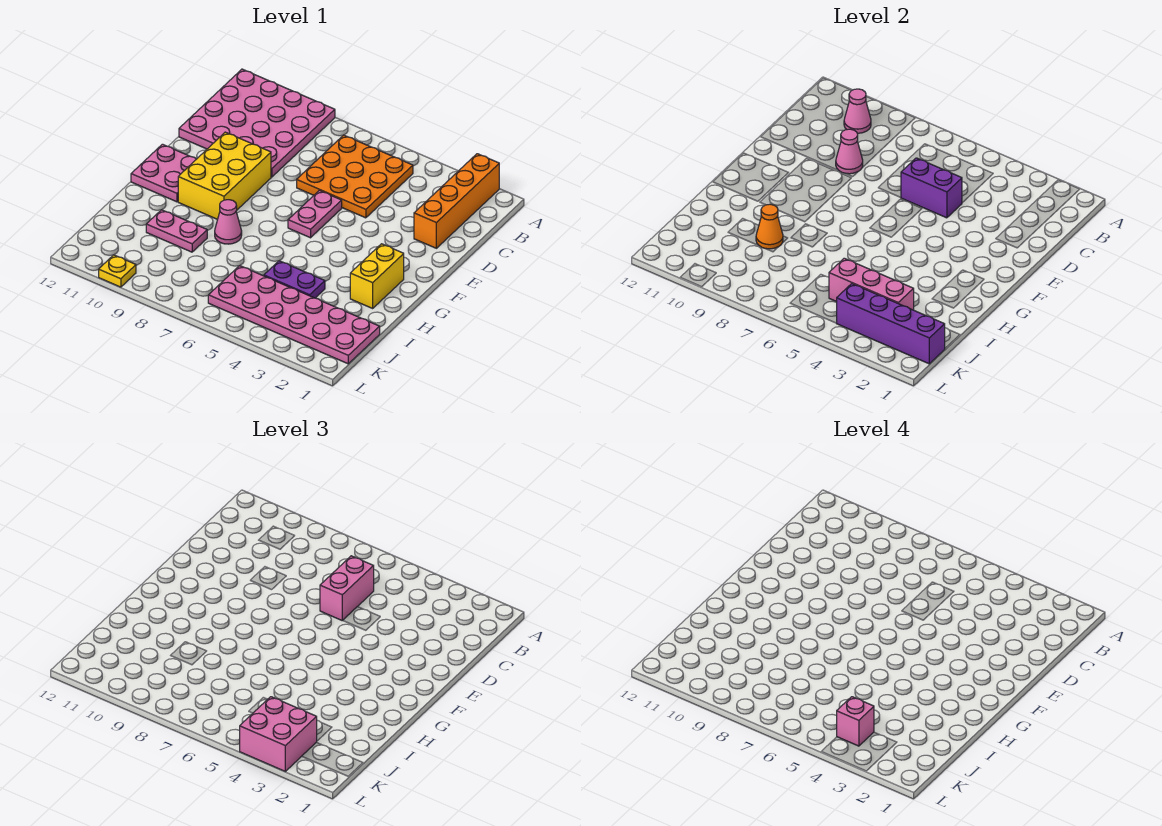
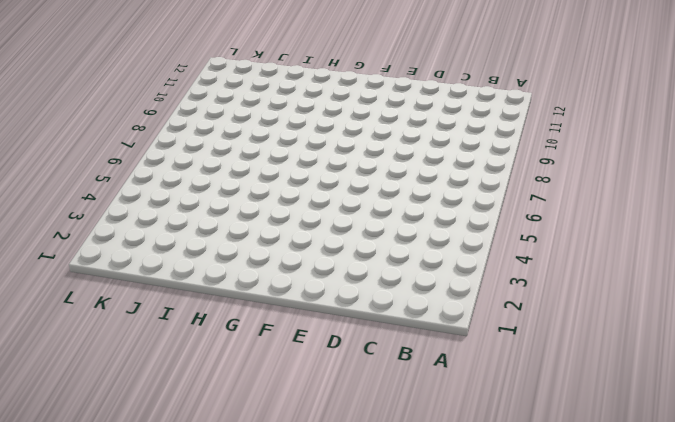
none -> orange 1x4 brick [414,154,499,248]
none -> pink 4x4 plate [179,69,335,177]
none -> orange 3x3 plate [297,135,413,218]

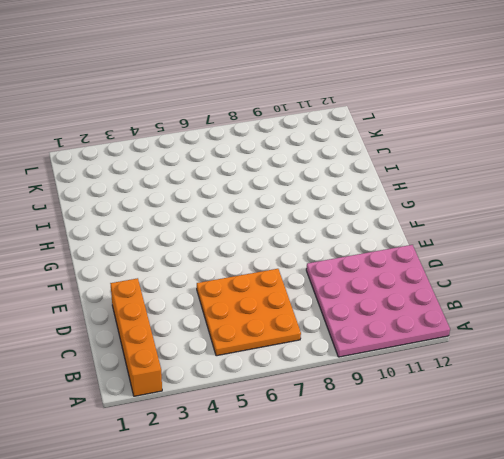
none -> pink 1x2 plate [288,190,342,238]
none -> yellow 2x3 brick [178,132,271,219]
none -> pink 2x2 plate [131,144,196,202]

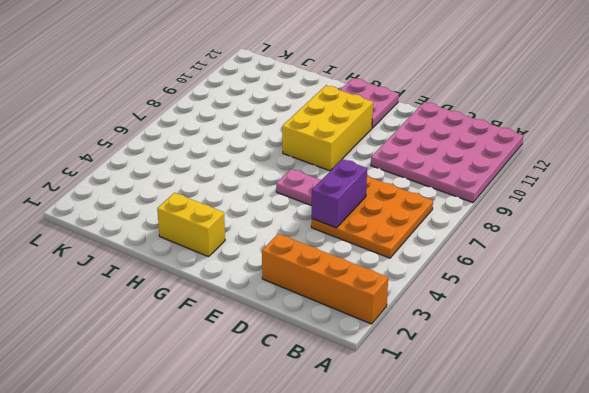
yellow 2x3 brick [282,86,373,171] -> yellow 2x3 brick turned to [178,132,271,219]
none -> pink 1x1 cone [215,200,242,244]
none -> purple 1x2 plate [264,261,325,298]
none -> pink 1x2 plate [146,210,207,252]

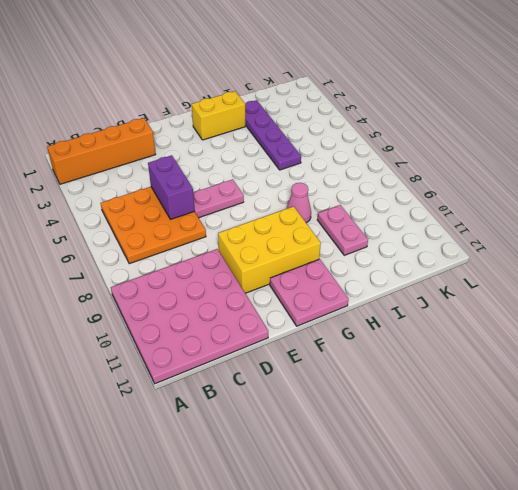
purple 1x4 plate [245,100,301,170] -> purple 1x2 plate [264,261,325,298]
none -> pink 2x6 plate [208,266,380,364]
none -> yellow 1x1 plate [99,255,136,287]
none -> pink 1x1 cone [844,89,871,133]

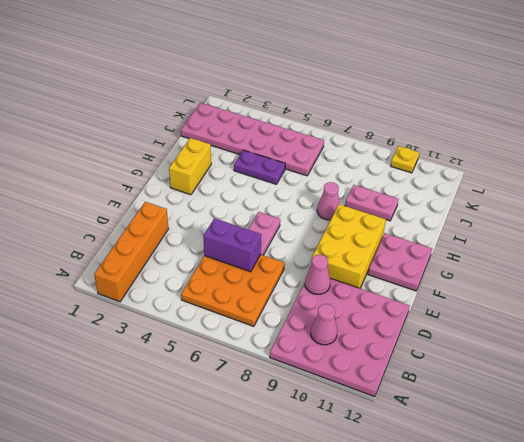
none -> orange 1x1 cone [756,204,783,249]
none -> pink 1x3 brick [829,258,914,310]
none -> purple 1x4 brick [837,284,945,364]

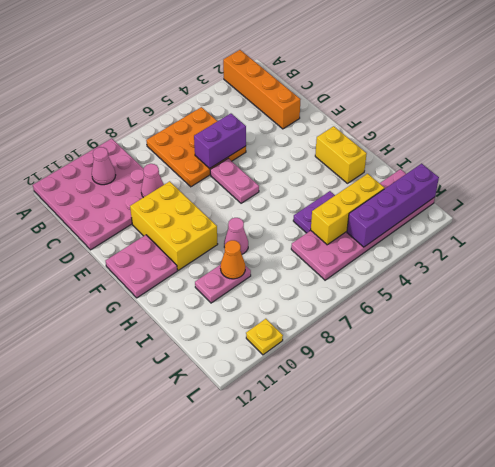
yellow 1x3 brick [311,174,384,245] -> pink 1x3 brick [829,258,914,310]
none -> pink 1x2 brick [320,556,374,621]
none -> pink 2x2 brick [240,697,317,771]
none -> pink 1x1 brick [837,697,874,746]

